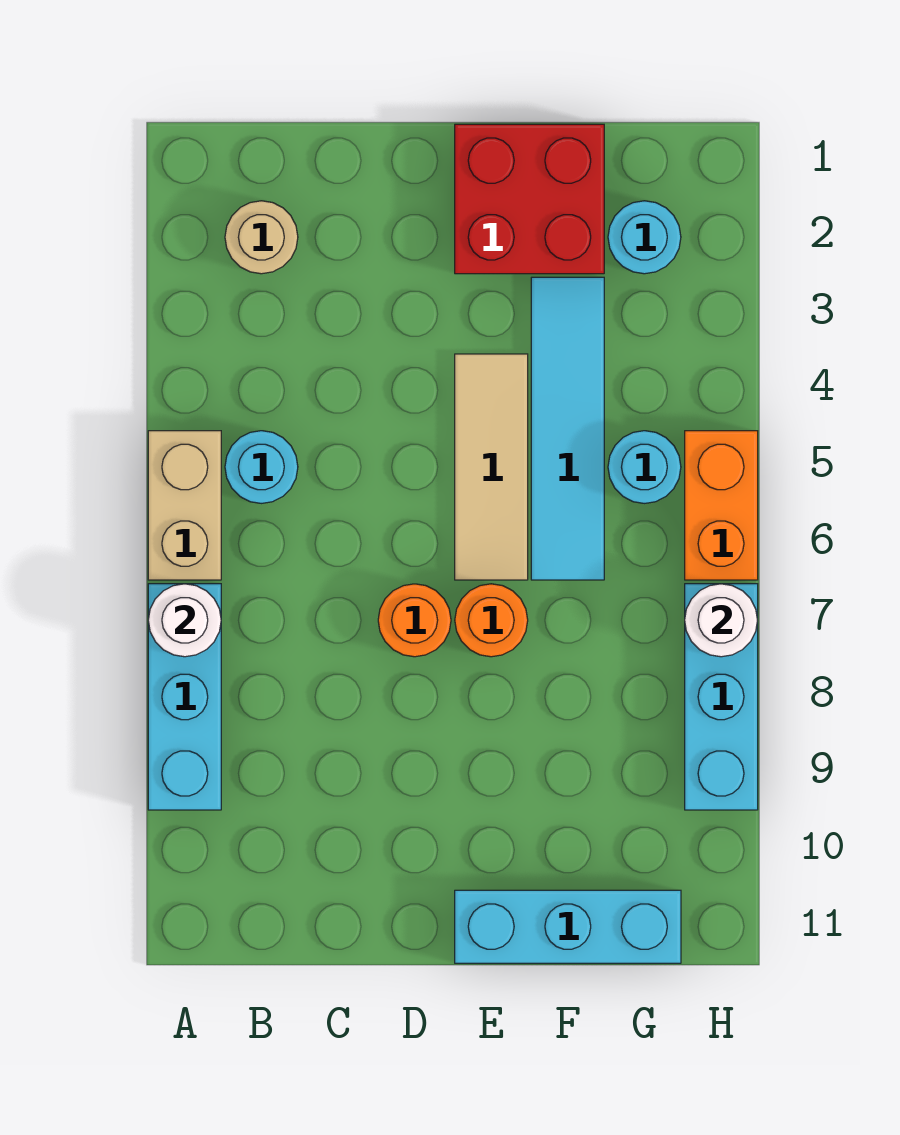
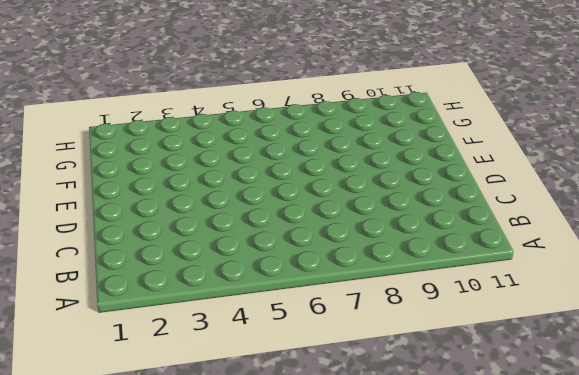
none -> tan 1x2 brick [148,431,221,580]
none -> cyan 1x3 brick [148,584,221,810]
none -> tan 1x1 round brick [225,201,298,274]

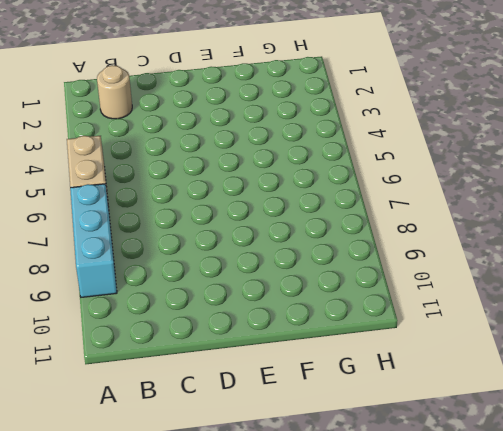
none -> cyan 1x1 round brick [225,431,298,503]
none -> orange 1x1 round brick [378,584,451,657]
none -> red 2x2 brick [455,124,604,274]

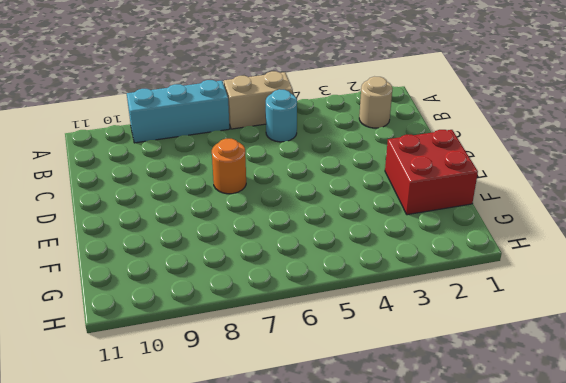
none -> tan 1x3 tile [455,354,528,580]
none -> orange 1x1 round brick [455,584,528,657]
none -> cyan 1x3 brick [455,890,681,963]

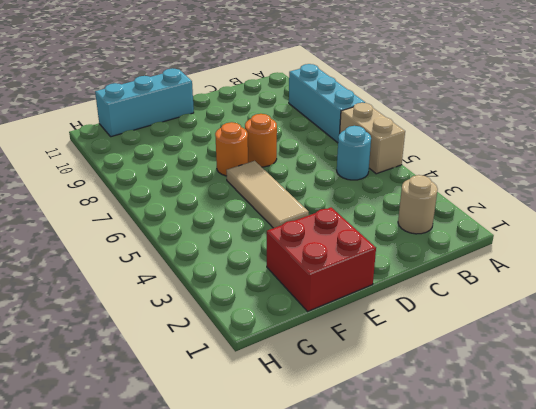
none -> cyan 1x4 tile [531,277,604,580]
none -> cyan 1x1 round brick [608,201,681,274]
none -> cyan 1x1 round brick [608,431,681,503]

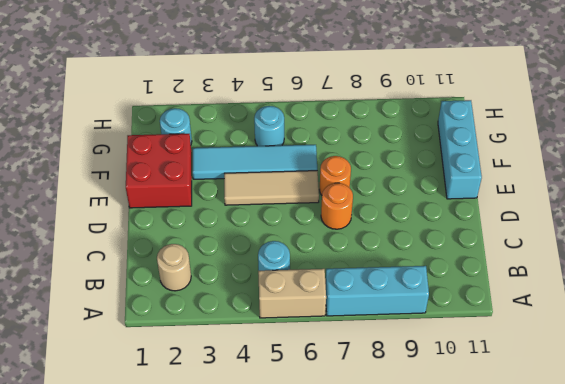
none -> orange 1x2 brick [685,431,758,580]
none -> cyan 1x3 brick [685,584,758,810]
none -> white 1x1 round brick [148,584,221,657]

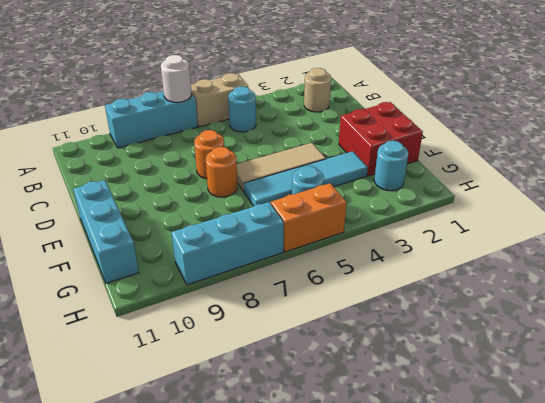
none -> white 1x1 round brick [685,584,758,657]

